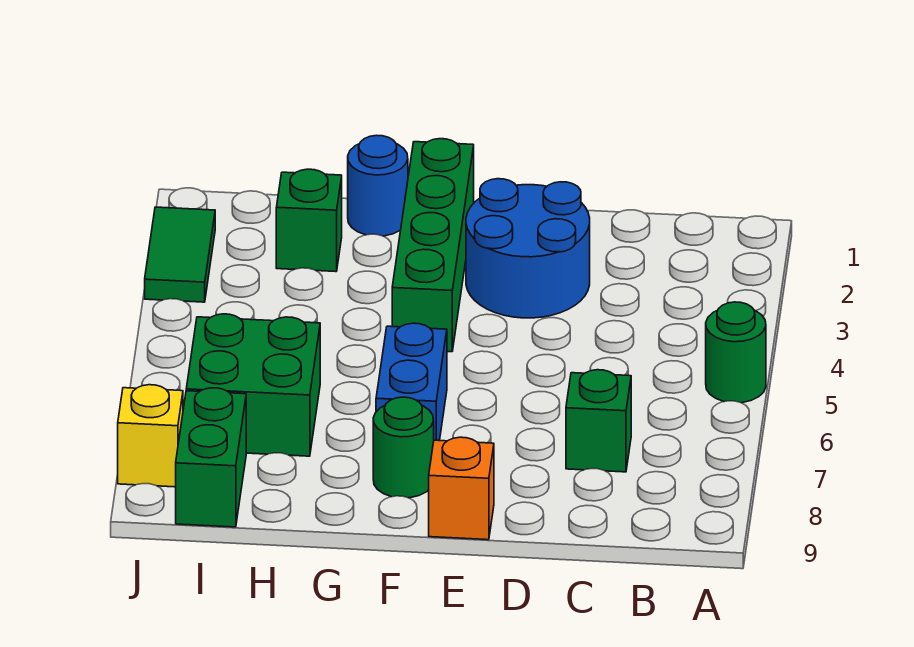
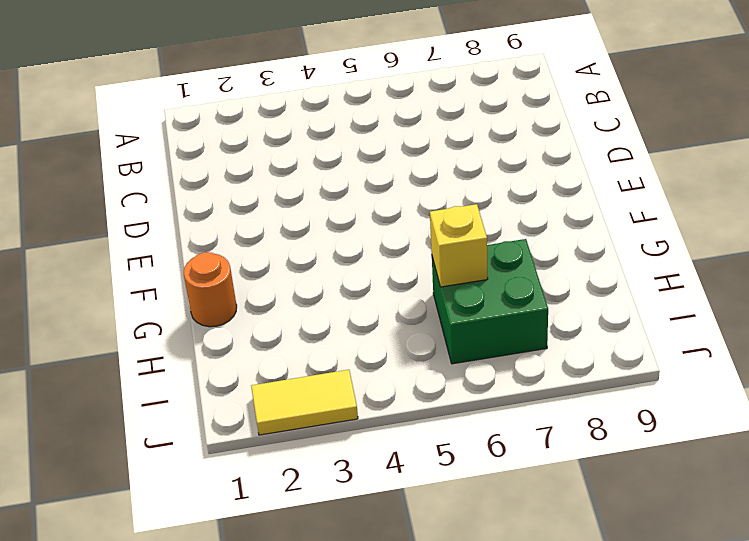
orange 1x1 round brick [184,252,237,327] -> blue 1x1 round brick [348,135,408,236]
yellow 1x1 brick [430,204,488,287] -> yellow 1x1 brick moved to [118,385,183,487]
yellow 1x2 tile [251,370,358,435] -> green 1x2 tile [145,207,215,302]
none -> green 1x1 round brick [706,302,766,403]
none -> green 1x1 brick [566,370,631,472]
none -> blue 2x2 round brick [466,179,590,318]

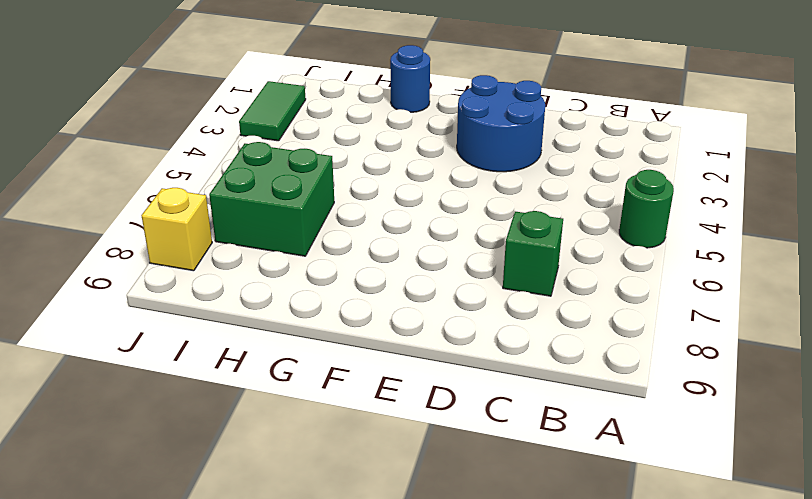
none -> orange 1x1 brick [429,437,494,540]
none -> green 1x4 brick [392,139,474,352]
none -> blue 1x2 brick [376,323,447,441]

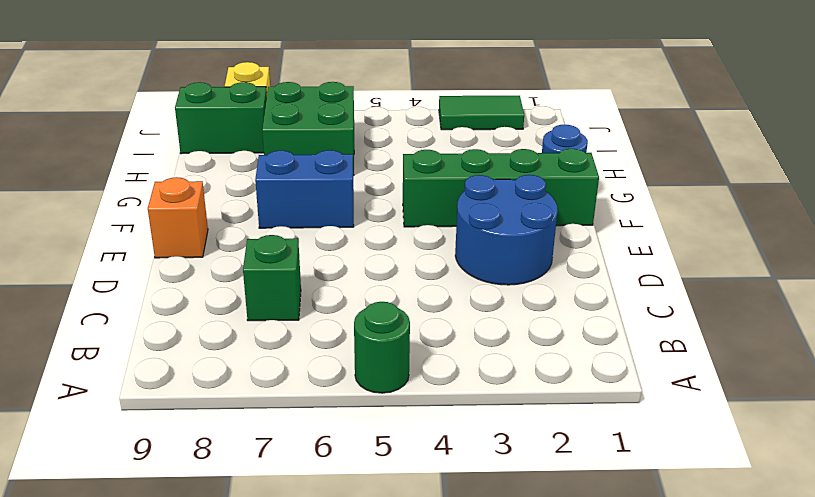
none -> green 1x1 round brick [373,397,434,498]
none -> green 1x1 brick [276,169,342,272]

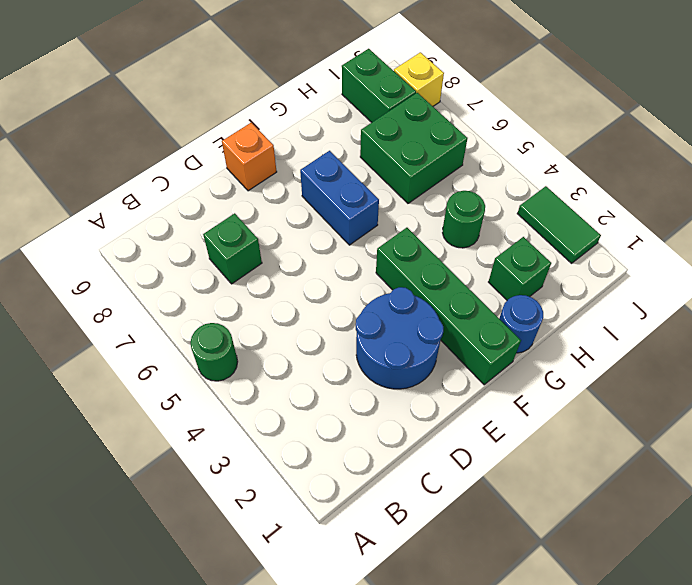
green 1x1 round brick [443,191,485,248] -> green 1x1 round brick moved to [373,397,434,498]

